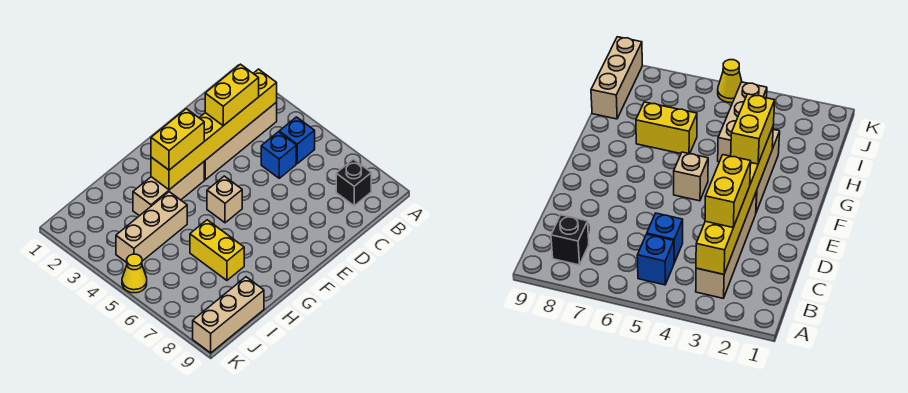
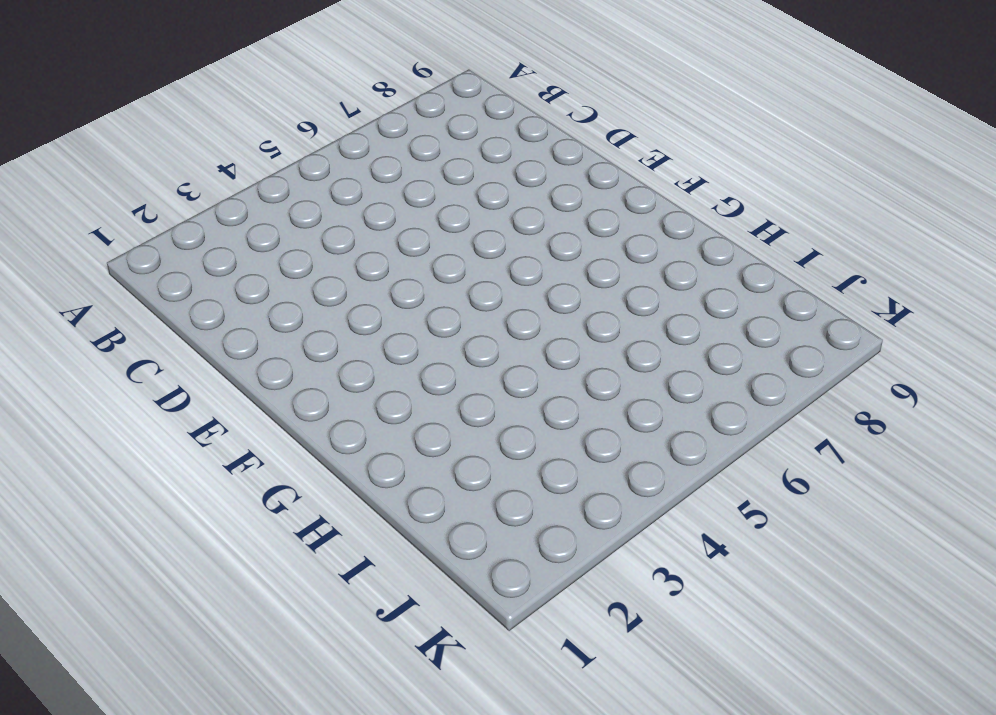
none -> tan 1x4 brick [204,102,277,180]
none -> blue 1x1 brick [279,117,315,163]
none -> black 1x1 brick [336,159,371,206]

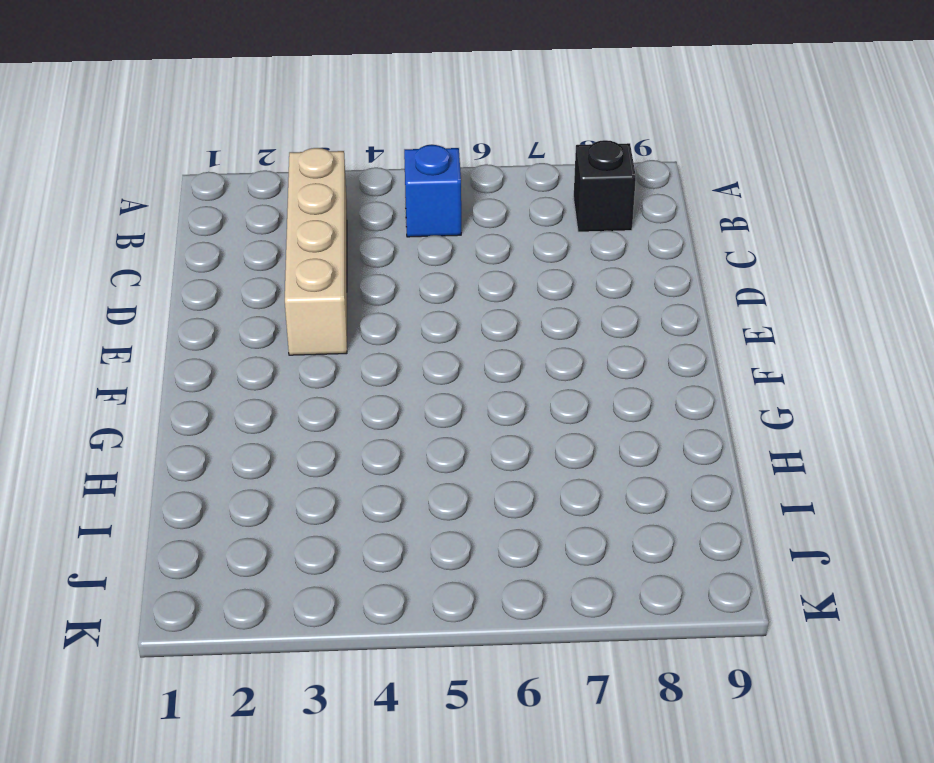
none -> blue 1x1 brick [261,132,296,178]
none -> tan 1x3 brick [133,162,204,216]
none -> tan 1x1 brick [207,176,242,223]

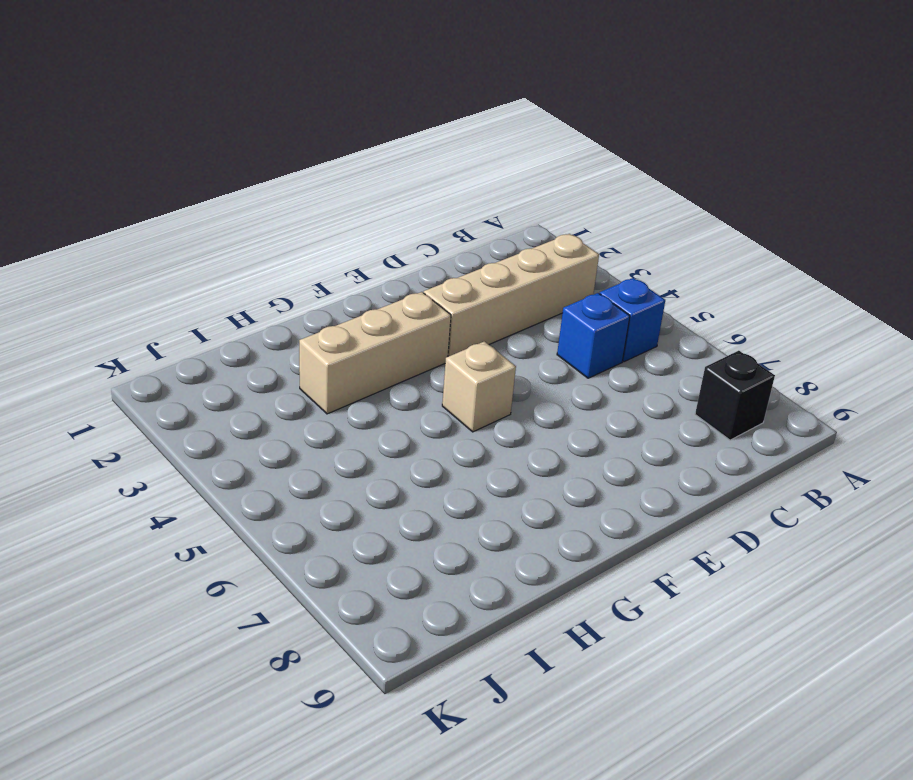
none -> tan 1x3 brick [116,192,187,263]
none -> yellow 1x2 brick [190,220,244,280]
none -> tan 1x3 brick [193,277,264,353]

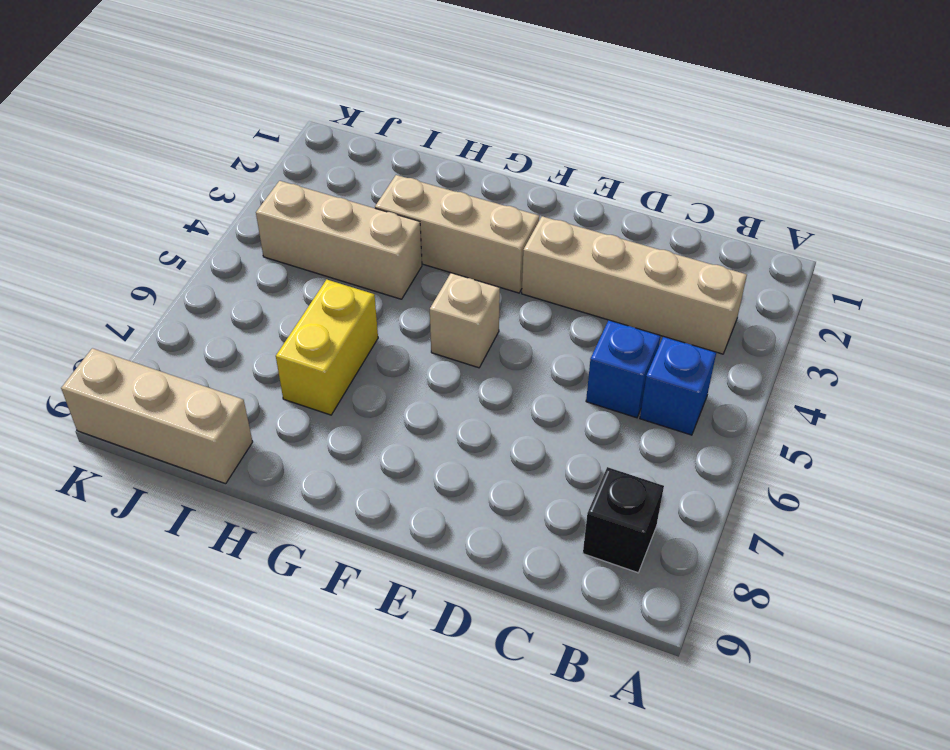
none -> yellow 1x1 cone [122,254,147,293]
none -> yellow 1x6 brick [151,69,277,190]
none -> yellow 1x2 brick [205,64,259,126]

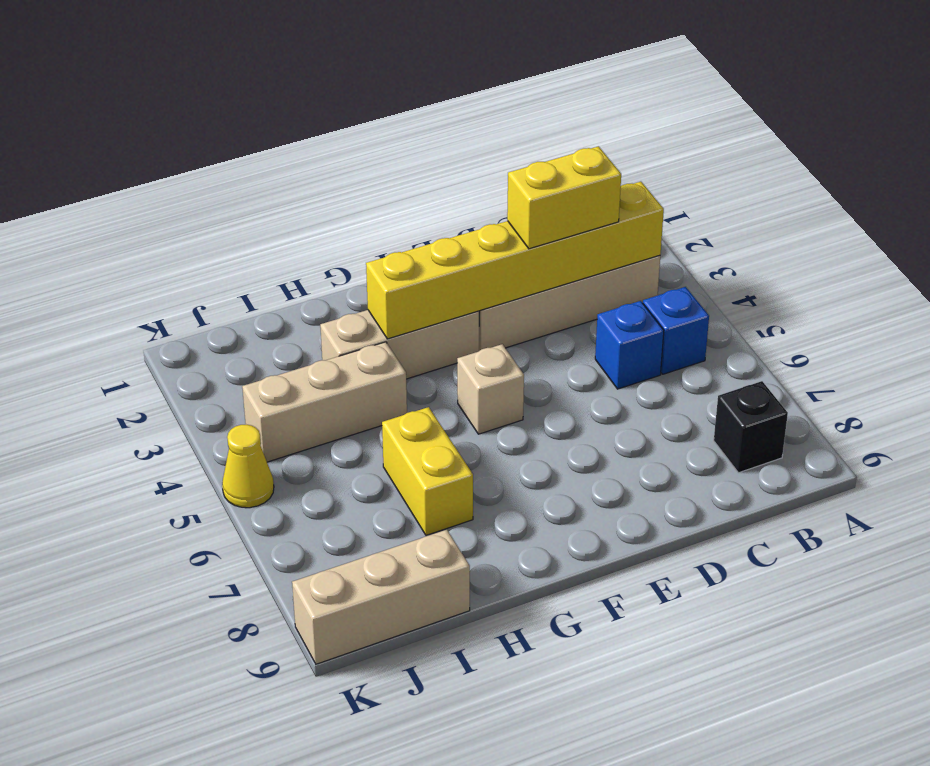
none -> yellow 1x2 brick [151,109,204,170]

